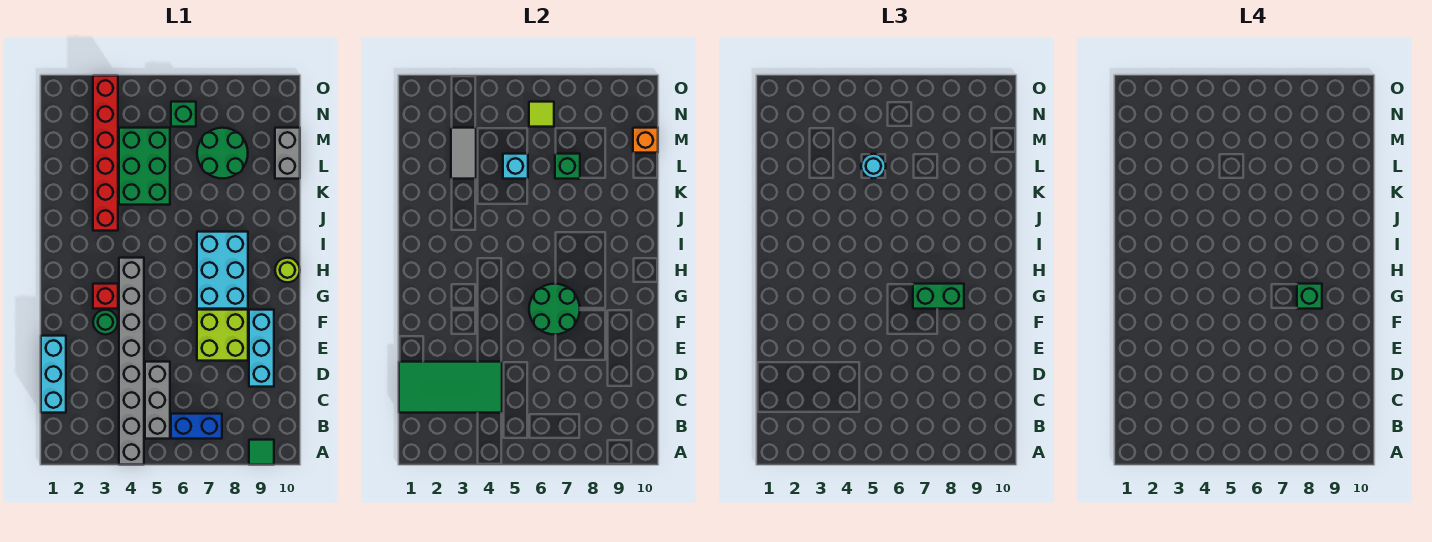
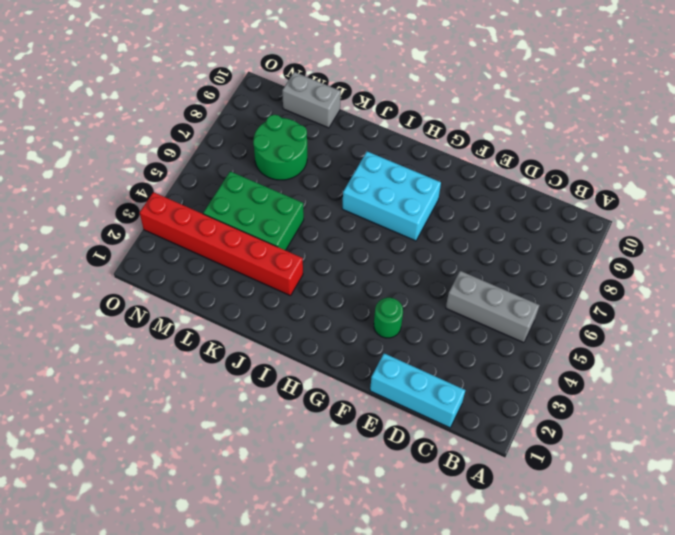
none -> grey 1x8 brick [119,258,144,465]
none -> green 1x1 tile [249,440,274,465]
none -> blue 1x2 brick [171,414,222,439]

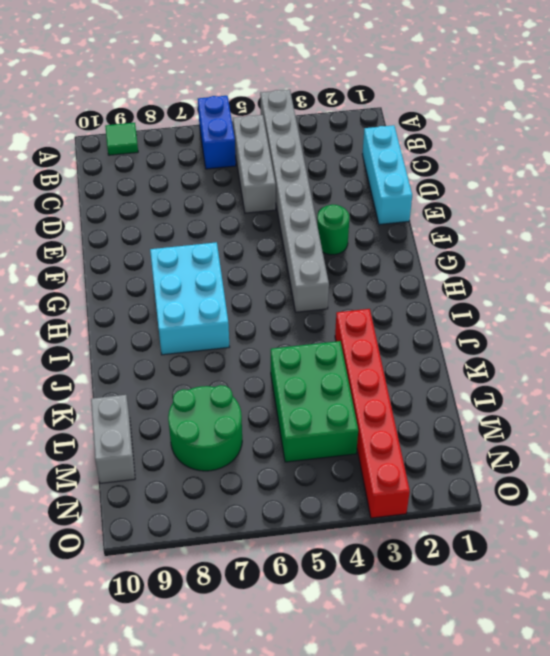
blue 1x2 brick [198,96,236,169] -> blue 1x2 brick turned to [171,414,222,439]
none -> cyan 1x3 brick [249,310,274,387]
none -> lime 2x2 brick [197,310,248,361]
none -> red 1x1 brick [93,284,118,309]

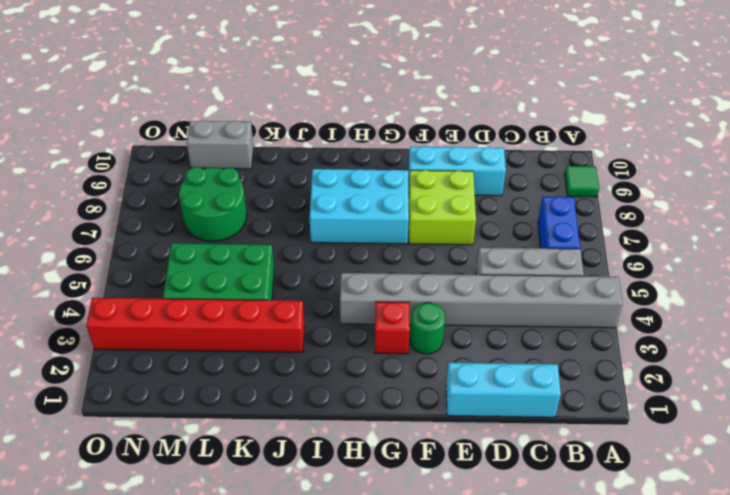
none -> lime 1x1 round brick [275,258,300,282]
none -> green 1x1 brick [171,102,196,127]
none -> green 2x4 tile [399,362,502,413]

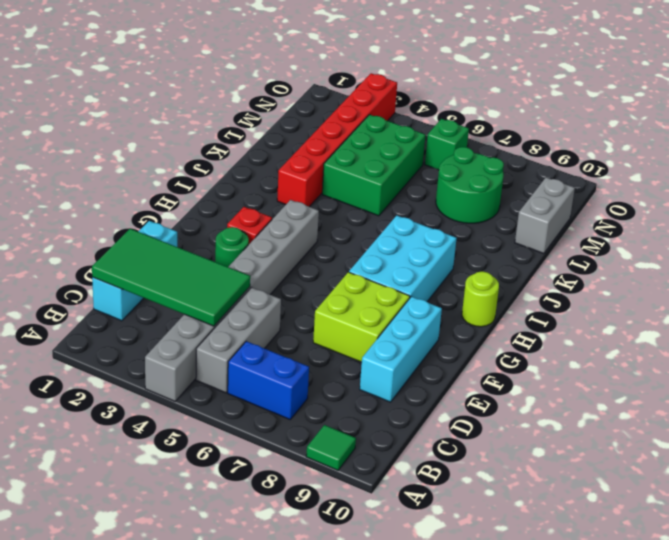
none -> green 2x2 round brick [529,284,580,334]
none -> grey 1x2 tile [451,128,476,179]
none -> cyan 1x1 brick [503,154,528,179]

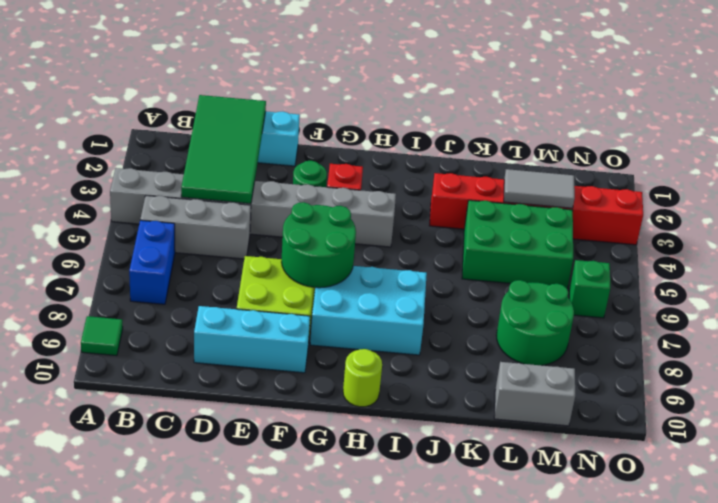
none -> cyan 1x1 brick [503,154,528,179]
none -> green 1x1 brick [555,154,580,179]
none -> orange 1x1 brick [633,128,658,153]

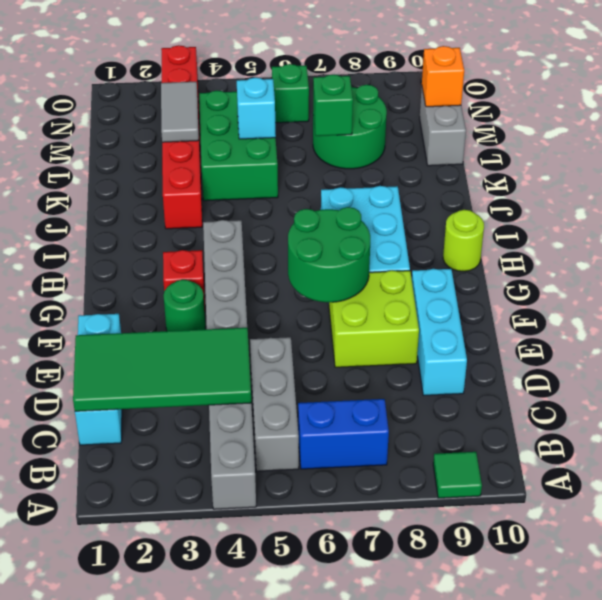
none -> lime 1x1 tile [529,102,554,127]
none -> green 1x2 brick [913,284,964,309]
none -> cyan 1x1 round brick [861,154,886,178]

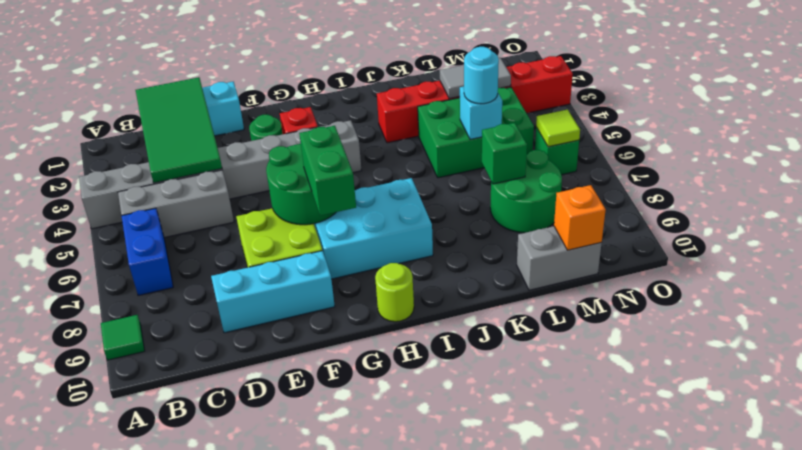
none -> green 1x1 brick [1297,284,1322,309]

